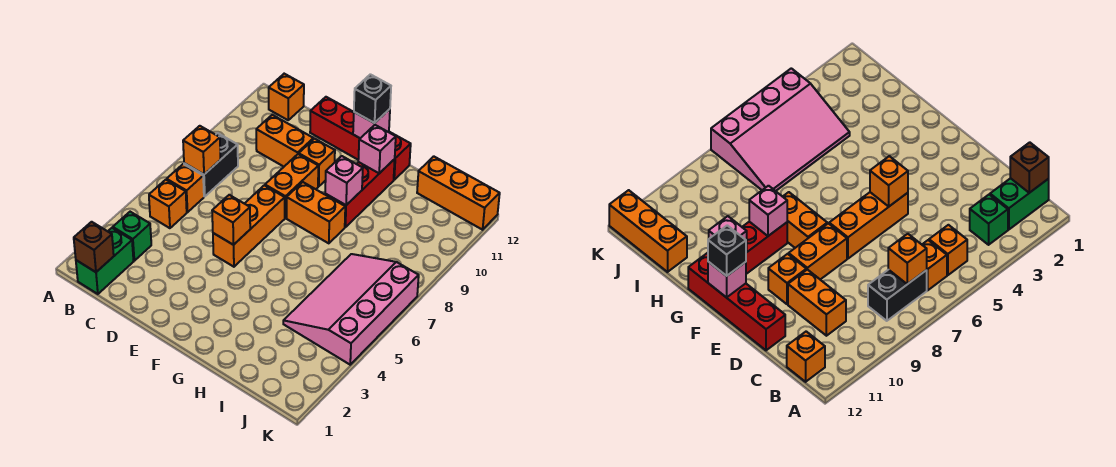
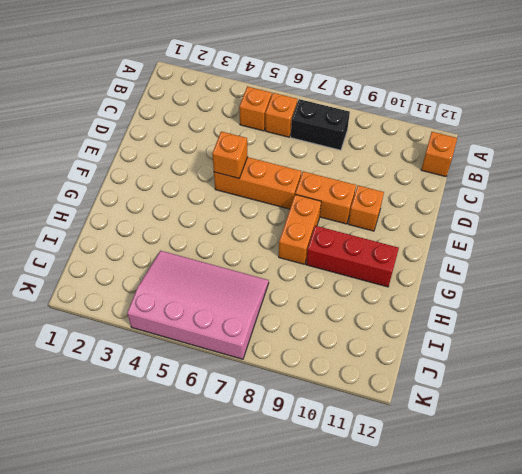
none -> green 1x2 brick [76,228,134,294]
none -> green 1x1 brick [113,212,151,261]
none -> orange 1x2 brick [256,115,313,167]

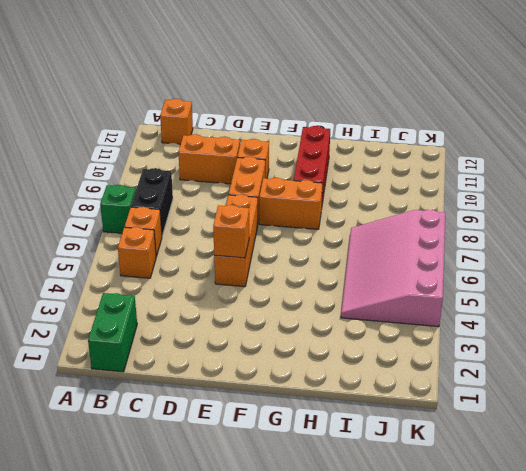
green 1x1 brick [100,185,136,233] -> green 1x1 brick moved to [113,212,151,261]
none -> red 1x4 brick [310,97,411,180]
none -> orange 1x3 brick [417,156,500,230]
none -> brown 1x1 brick [74,222,114,272]

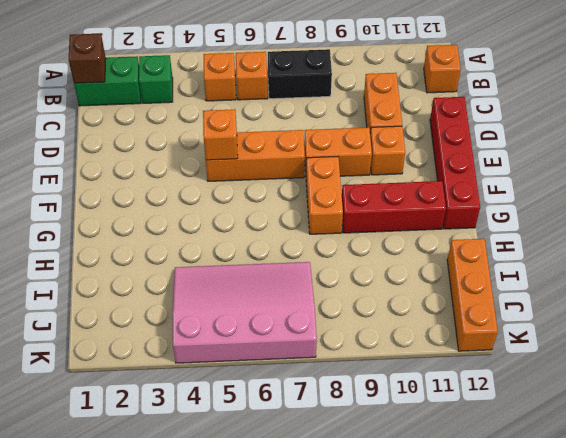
none -> orange 1x1 brick [183,126,221,174]
none -> pink 1x1 brick [353,109,390,138]
none -> pink 1x1 brick [325,156,363,205]

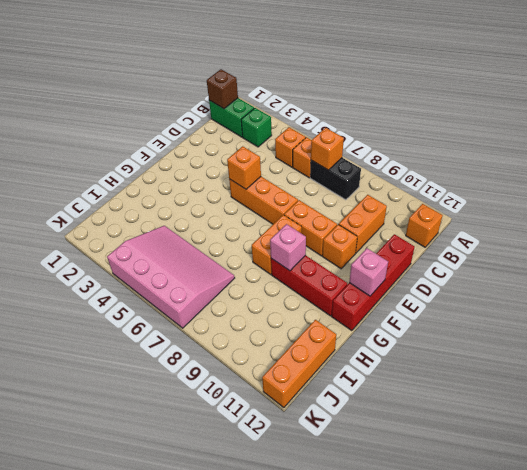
none -> pink 1x1 brick [358,125,396,173]
none -> black 1x1 brick [354,74,391,123]

